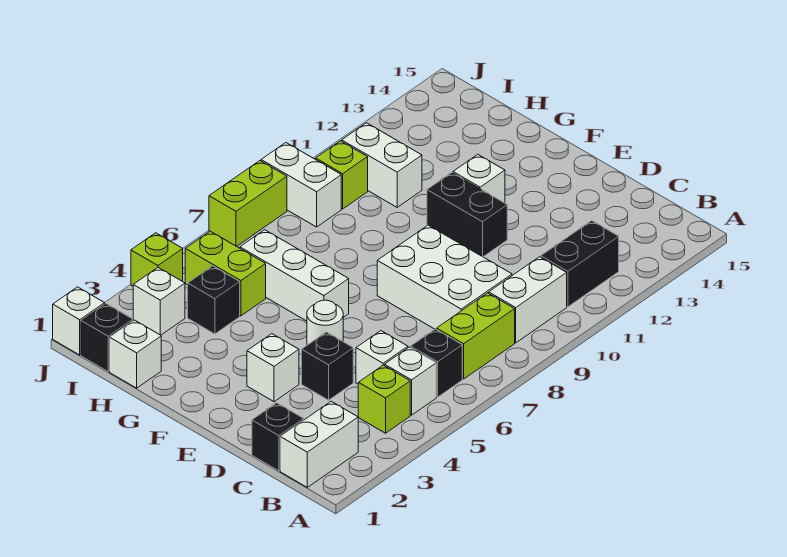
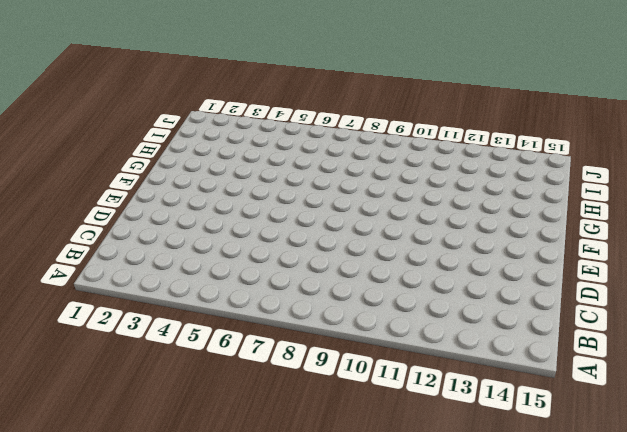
none -> white 1x2 brick [280,401,358,487]
none -> lime 1x1 brick [358,365,410,433]
none -> white 1x1 brick [384,347,436,415]

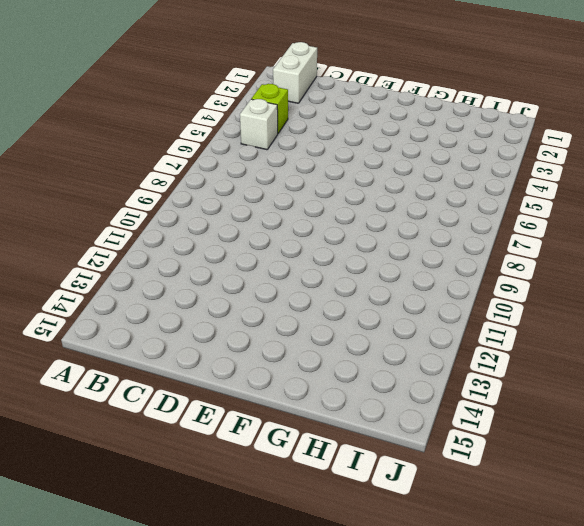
none -> black 1x1 brick [411,329,462,397]
none -> lime 1x2 brick [437,293,515,379]
none -> white 1x2 brick [489,257,567,343]

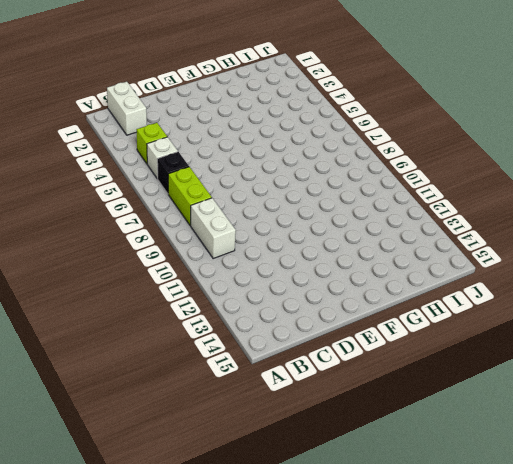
none -> black 1x2 brick [541,221,619,307]
none -> black 1x1 brick [252,403,304,471]
none -> white 1x1 brick [356,331,408,384]

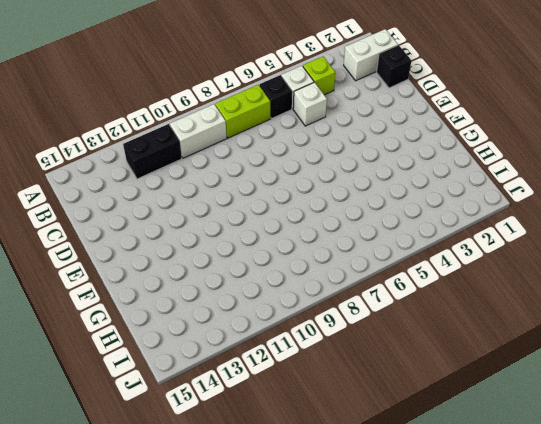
none -> white 2x3 brick [377,225,512,329]
none -> black 1x1 brick [302,332,353,400]
none -> white 1x1 brick [247,334,299,402]

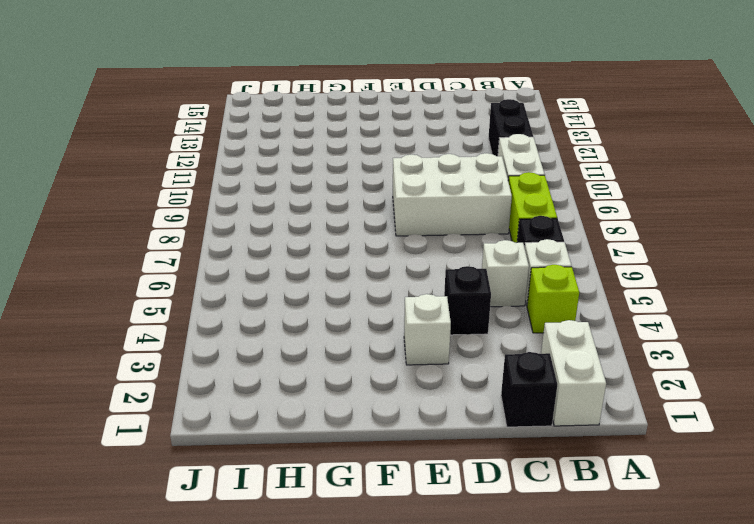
none -> white 1x1 round brick [307,300,343,345]
none -> black 1x2 brick [427,173,507,257]
none -> white 1x3 brick [240,230,349,321]

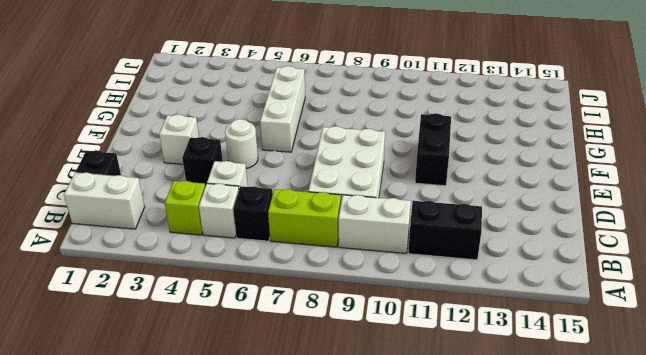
none -> white 1x1 brick [453,155,505,203]
none -> white 1x1 brick [110,320,161,388]
none -> black 1x1 brick [188,266,240,334]

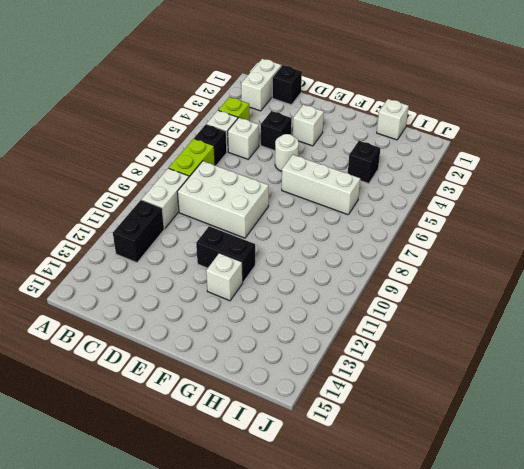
none -> lime 1x2 brick [185,231,266,316]
none -> white 1x2 brick [342,123,422,207]
none -> black 1x1 brick [81,304,133,371]

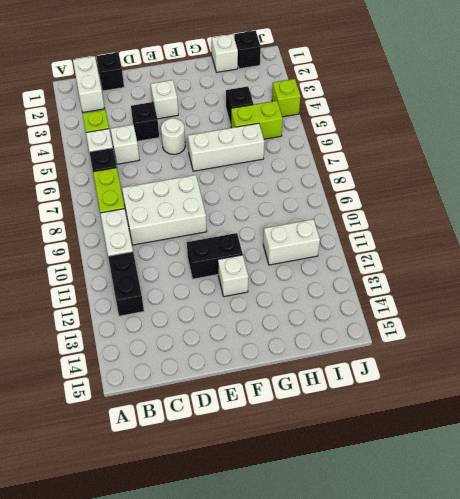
none -> white 1x1 brick [133,268,185,335]
none -> white 1x2 brick [261,143,341,227]
none -> lime 1x1 brick [316,141,368,209]

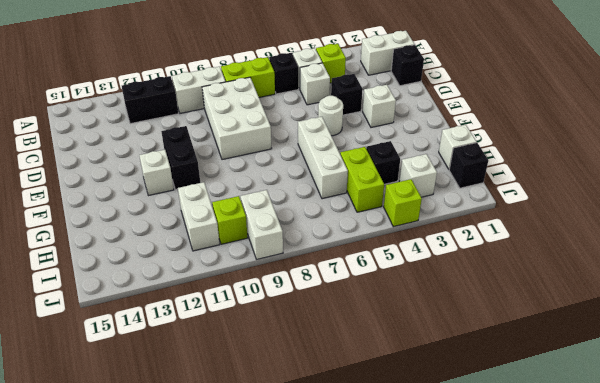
none -> white 1x1 brick [53,287,105,355]
none -> lime 1x2 brick [209,161,287,246]

